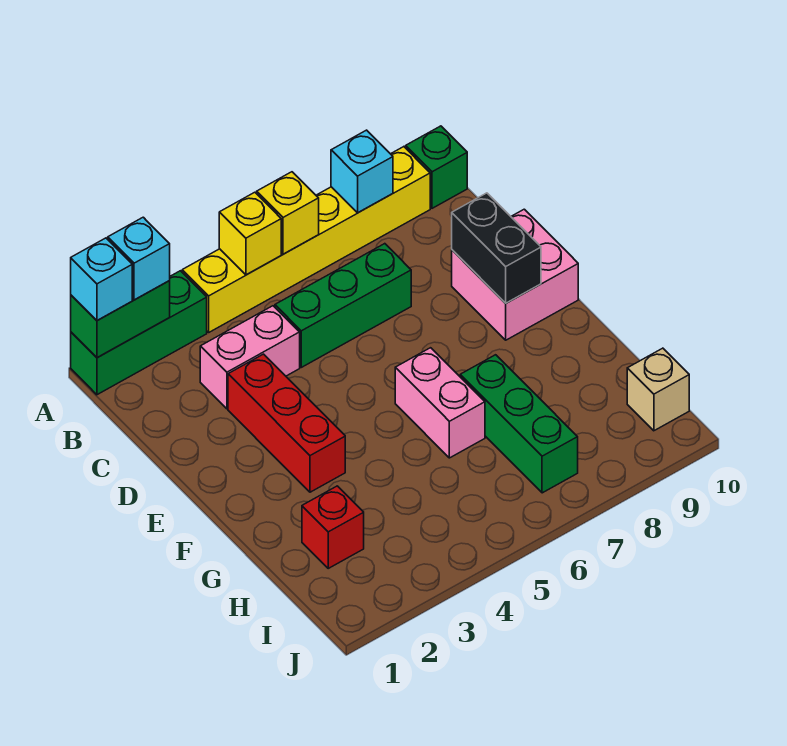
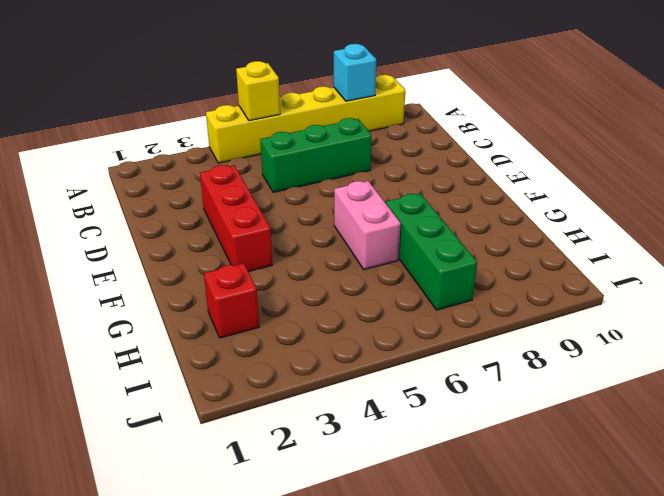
none -> green 1x3 brick [71,271,207,395]
none -> green 1x1 brick [406,126,467,208]
none -> pink 1x2 brick [200,306,300,409]

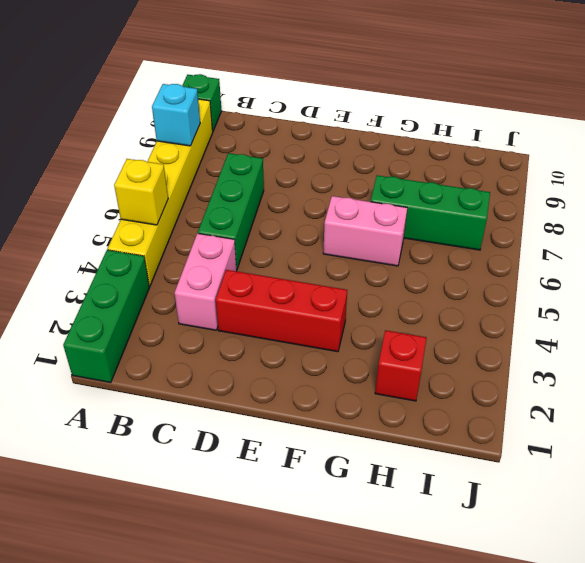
none -> pink 2x2 brick [452,209,578,340]
none -> tan 1x1 brick [627,348,689,431]
none -> green 1x2 brick [71,281,170,358]

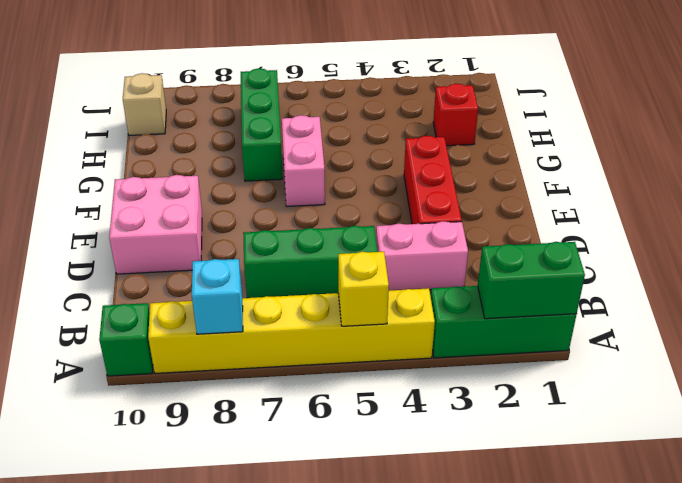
none -> yellow 1x1 brick [257,172,319,254]
none -> black 1x2 brick [452,193,541,303]
none -> cyan 1x1 brick [71,238,132,321]

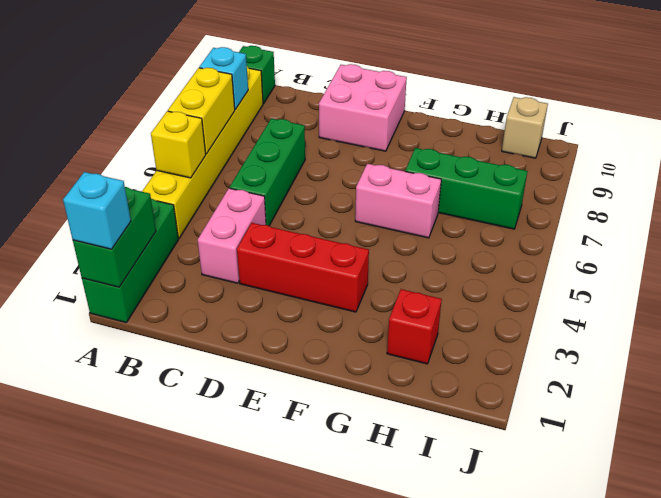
yellow 1x2 brick [168,68,235,154] -> yellow 1x1 brick [257,172,319,254]
none -> black 1x2 brick [452,193,541,303]
none -> cyan 1x1 brick [108,217,170,300]

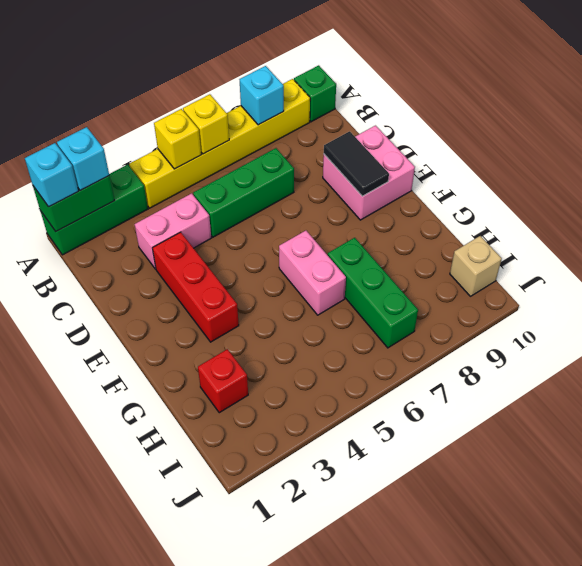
black 1x2 tile [324,131,389,196] -> black 1x2 brick [452,193,541,303]

